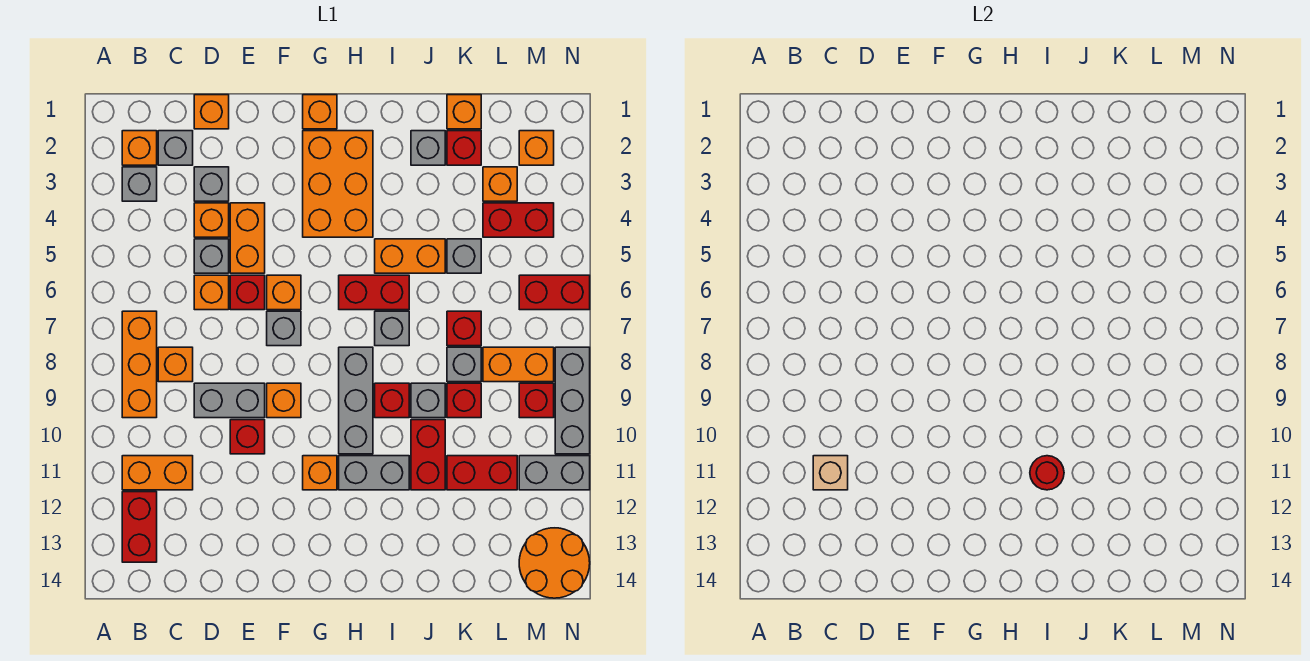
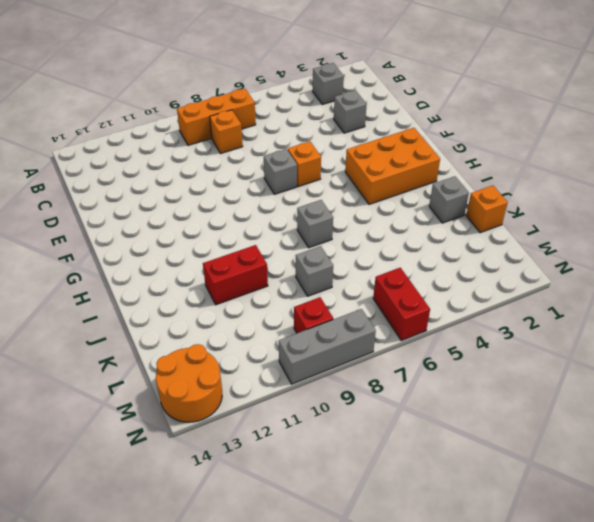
none -> orange 1x1 brick [122,131,157,165]
none -> orange 1x2 brick [122,456,193,490]
none -> red 1x2 brick [122,492,157,562]
none -> grey 1x1 brick [158,131,193,165]

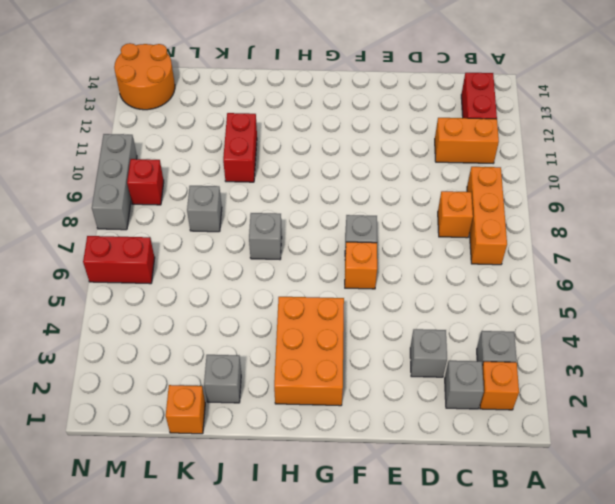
none -> orange 1x1 brick [194,95,229,129]
none -> orange 1x1 brick [194,203,229,237]
none -> grey 1x1 brick [194,239,229,273]
none -> orange 1x1 brick [194,275,229,310]

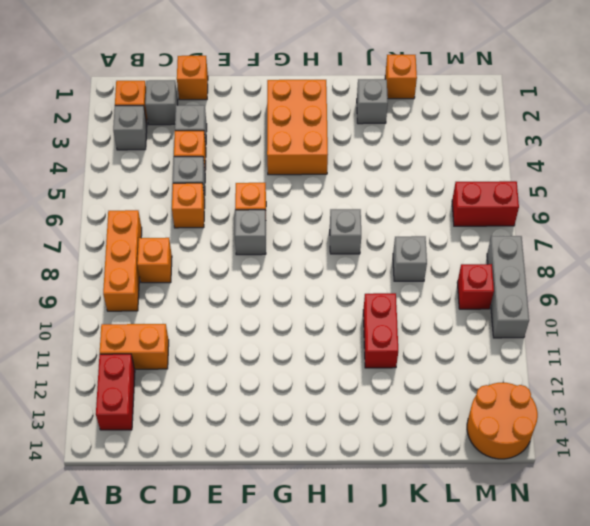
none -> grey 1x2 brick [194,383,265,418]
none -> orange 1x2 brick [230,203,265,273]
none -> red 1x1 brick [230,275,265,310]
none -> red 1x1 brick [230,420,265,454]

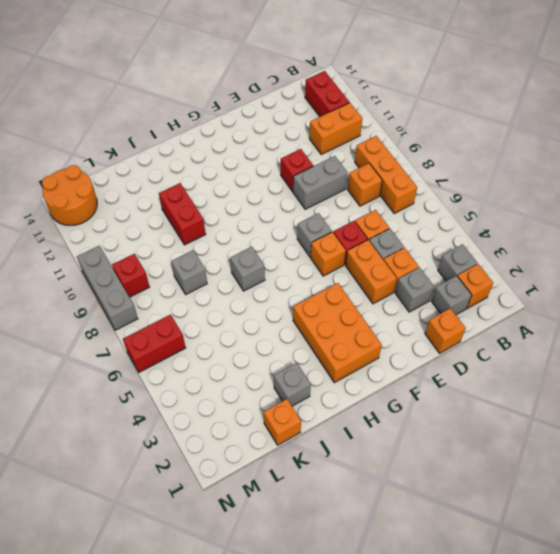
none -> orange 1x1 brick [267,383,301,418]
none -> orange 1x1 brick [303,95,337,129]
none -> orange 1x1 brick [303,456,337,490]
none -> red 1x2 brick [339,275,409,310]

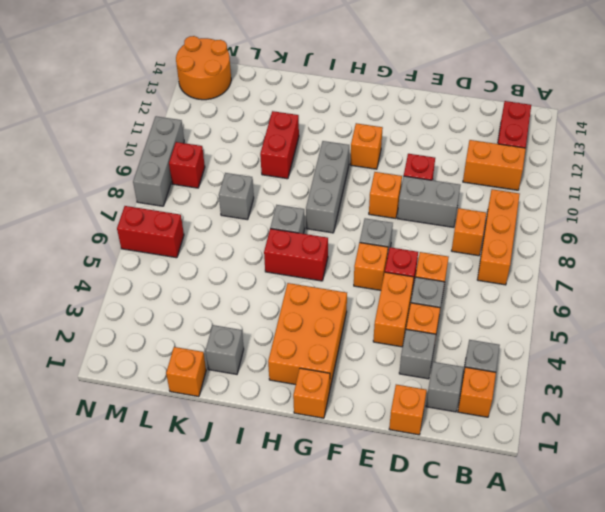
none -> grey 1x2 brick [339,456,409,490]
none -> orange 1x2 brick [375,239,445,273]
none -> red 1x1 brick [375,383,409,418]
none -> grey 1x1 brick [411,383,445,418]

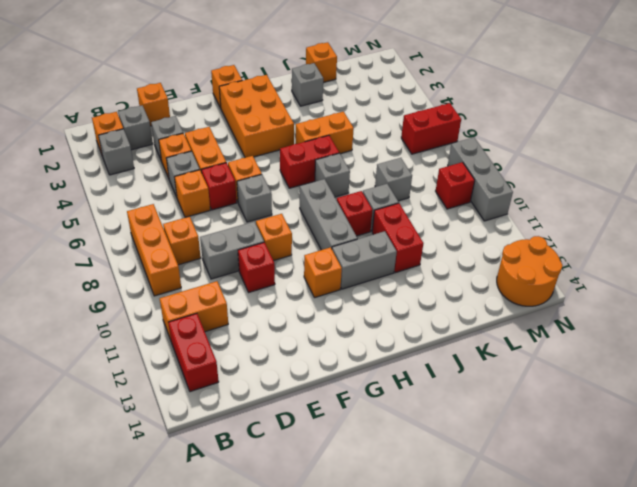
none -> red 1x1 brick [447,131,481,165]
none -> grey 1x1 brick [447,239,481,273]
none -> red 1x1 brick [447,311,481,346]
none -> red 1x1 brick [447,383,481,418]

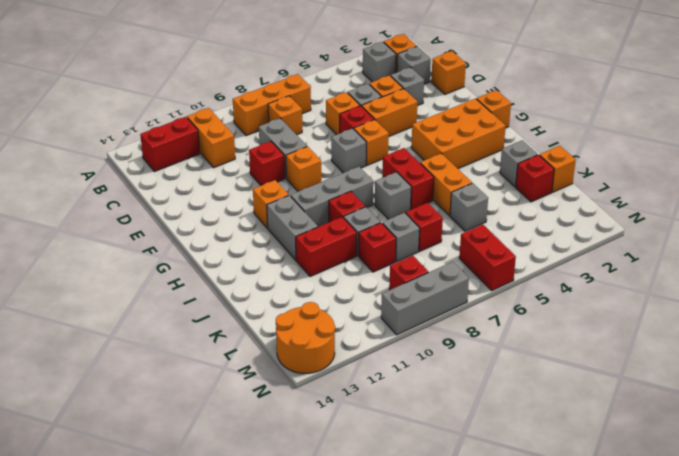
none -> red 1x2 brick [447,456,517,490]
none -> orange 1x1 brick [483,167,517,201]
none -> red 1x2 brick [483,203,554,237]
none -> orange 1x2 brick [483,347,554,382]

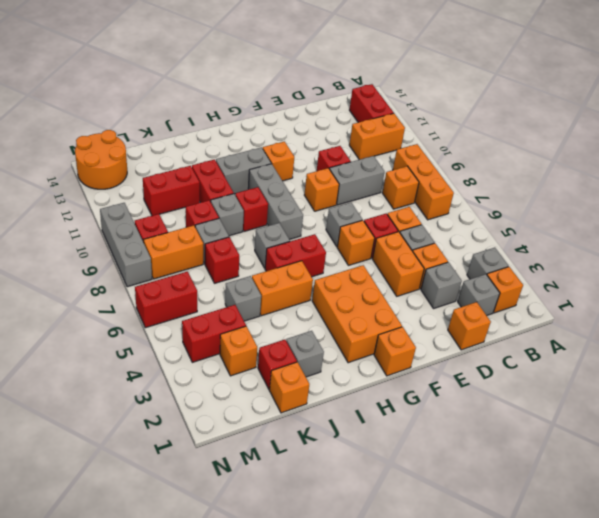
none -> orange 1x1 brick [519,131,554,165]
none -> grey 1x2 brick [519,456,590,490]
none -> tan 1x1 brick [813,456,848,490]
none -> red 1x1 round brick [1030,456,1064,490]

